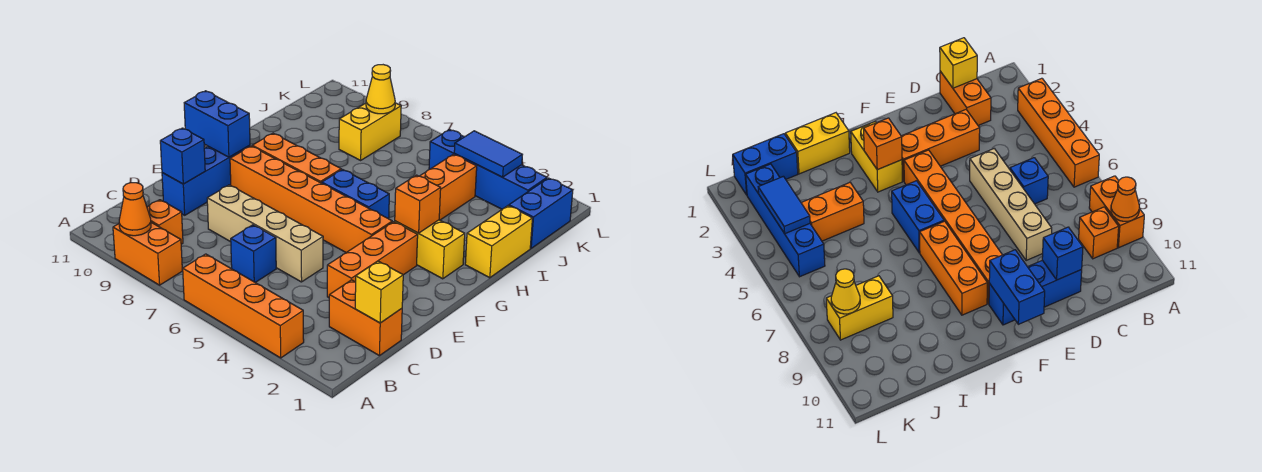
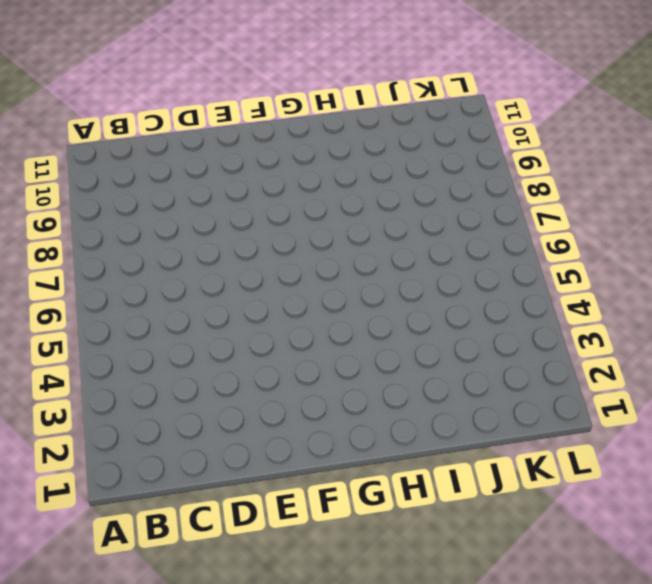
none -> orange 1x4 brick [183,254,304,358]
none -> orange 1x2 brick [113,222,182,285]
none -> orange 1x1 brick [147,200,183,244]

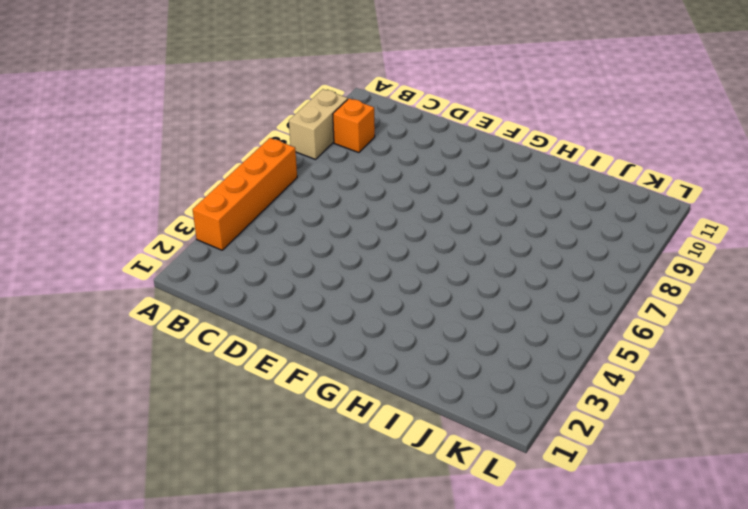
tan 1x2 brick [289,89,348,159] -> orange 1x2 brick [113,222,182,285]
none -> orange 1x2 brick [329,280,402,356]
none -> blue 1x1 brick [231,225,276,283]
none -> orange 1x3 brick [327,222,418,298]

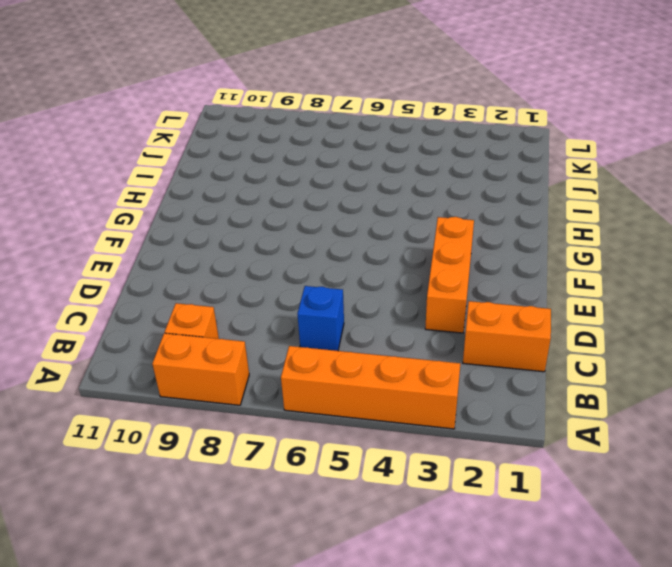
none -> tan 1x4 brick [207,185,323,282]
none -> blue 1x3 brick [162,145,250,215]
none -> orange 1x6 brick [230,146,392,252]

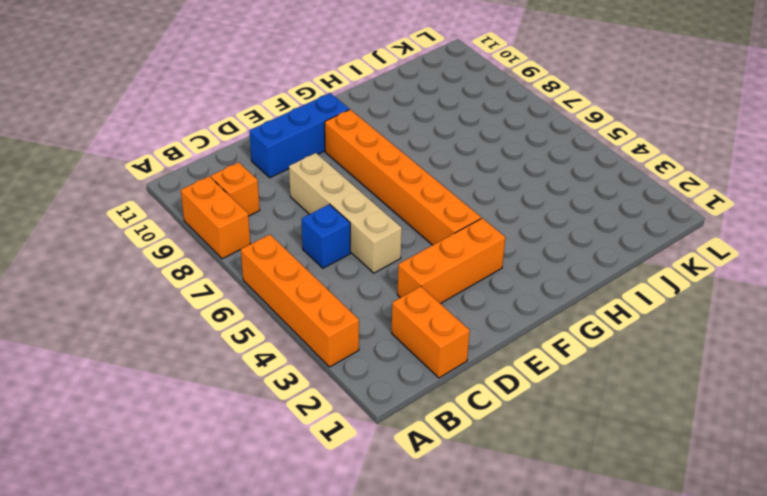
none -> yellow 1x2 brick [395,220,465,279]
none -> blue 1x2 brick [322,169,389,219]
none -> orange 1x3 brick [252,133,341,183]

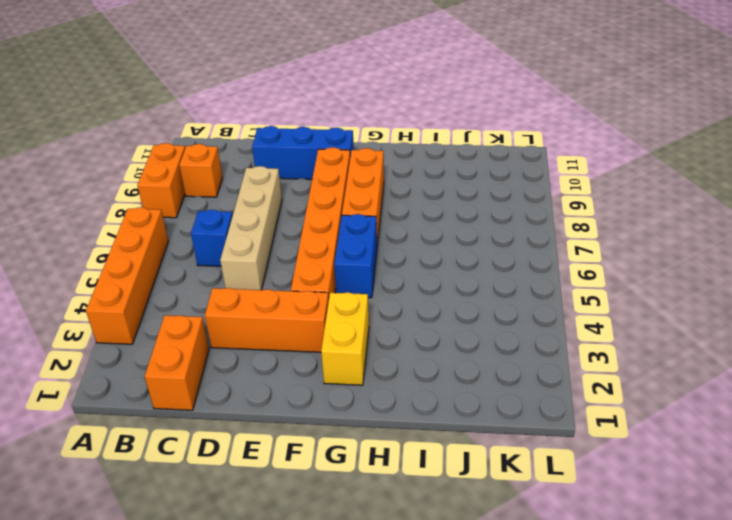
none -> yellow 1x2 brick [465,206,533,278]
none -> orange 1x2 brick [420,154,477,220]
none -> blue 1x2 brick [509,178,573,248]

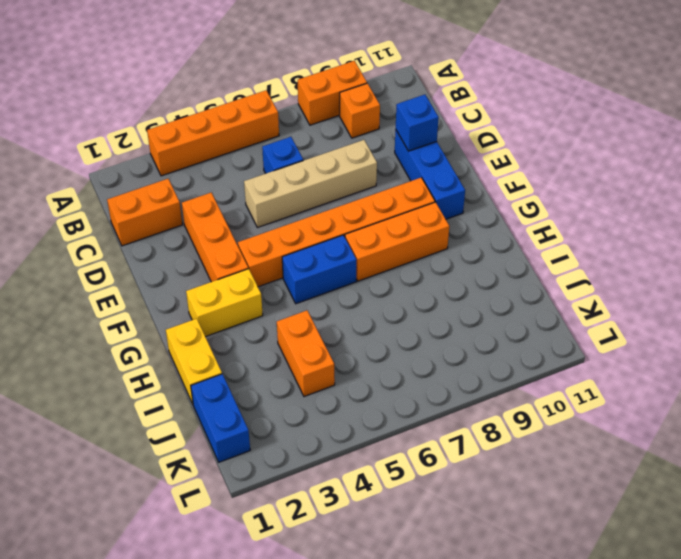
none -> yellow 1x2 brick [339,103,401,160]
none -> blue 1x4 brick [429,130,547,209]
none -> orange 1x1 cone [119,183,151,236]

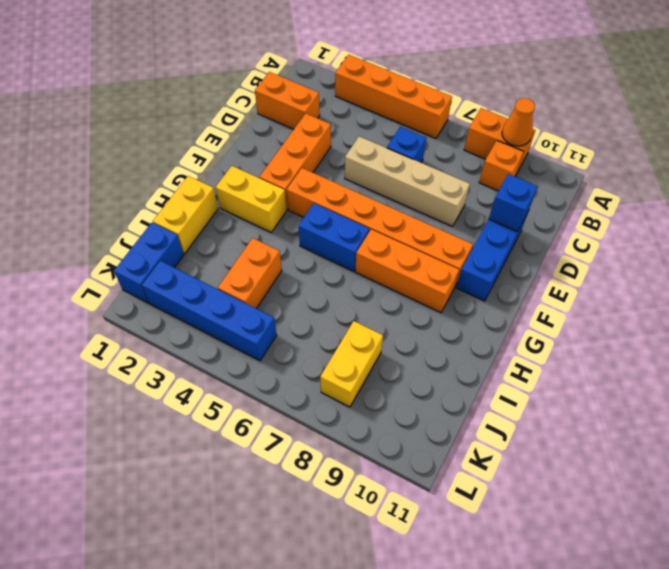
none -> yellow 1x1 brick [355,261,403,323]
none -> blue 1x2 brick [184,91,250,157]
none -> orange 1x1 brick [395,175,441,233]

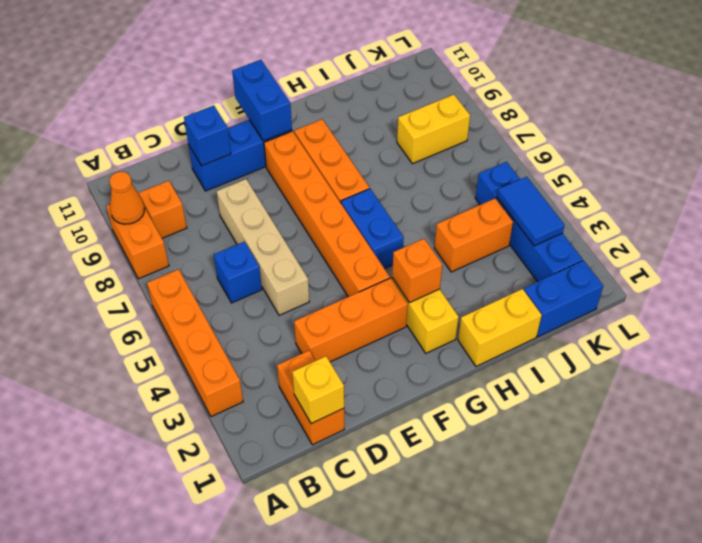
none -> yellow 1x1 cone [366,65,395,114]

